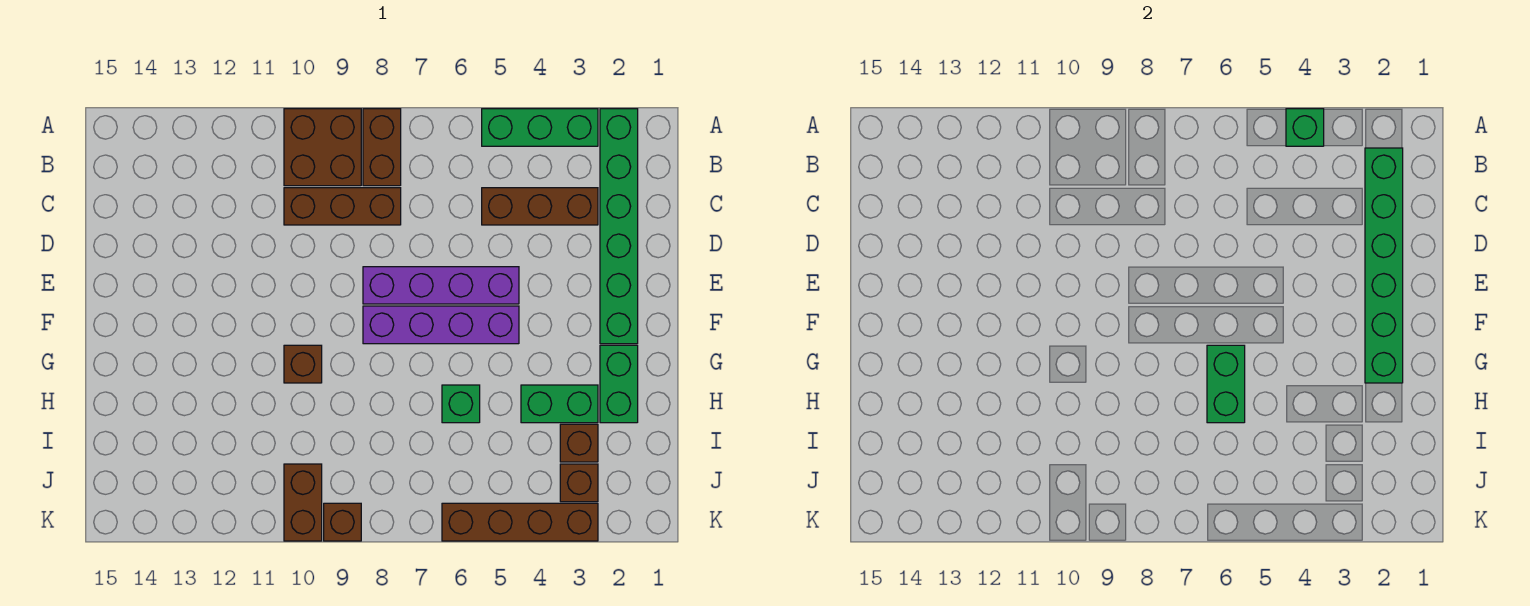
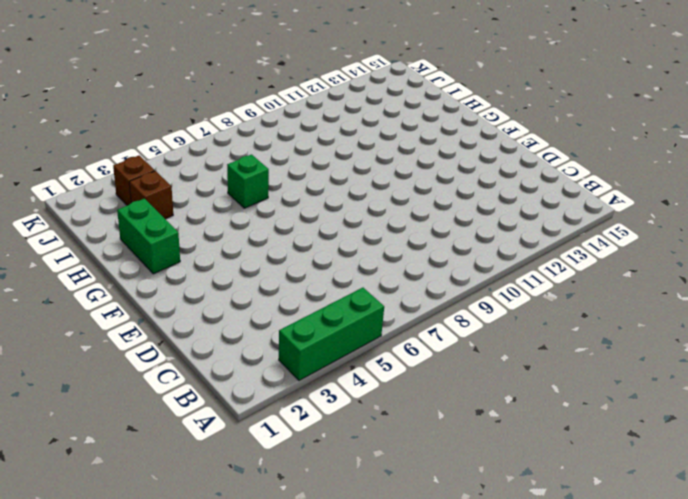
none -> green 1x6 brick [600,109,638,344]
none -> brown 1x2 brick [363,109,401,186]
none -> brown 2x2 brick [284,109,361,186]

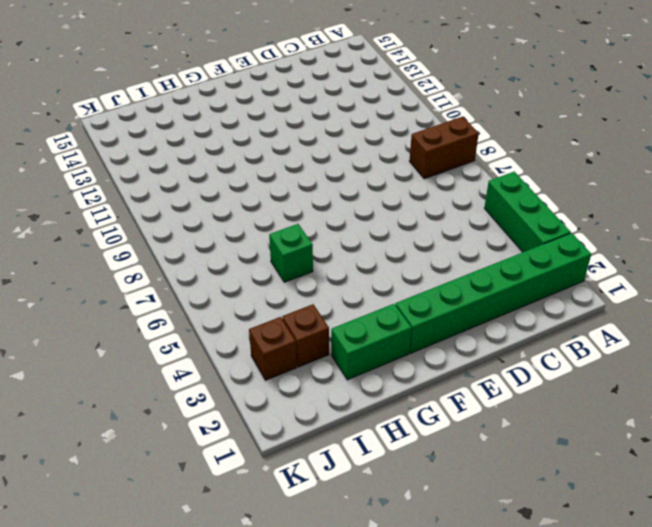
none -> brown 2x2 brick [284,109,361,186]
none -> brown 1x3 brick [482,188,598,225]
none -> brown 1x3 brick [284,188,401,225]

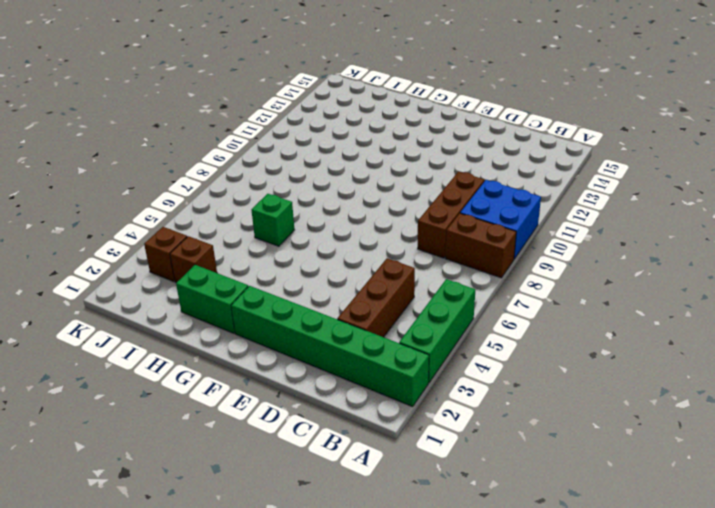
blue 2x2 brick [460,180,541,259] -> brown 2x2 brick [284,109,361,186]
none -> purple 1x4 brick [363,267,519,304]
none -> purple 1x4 brick [363,306,519,344]
none -> brown 1x1 brick [284,345,322,383]

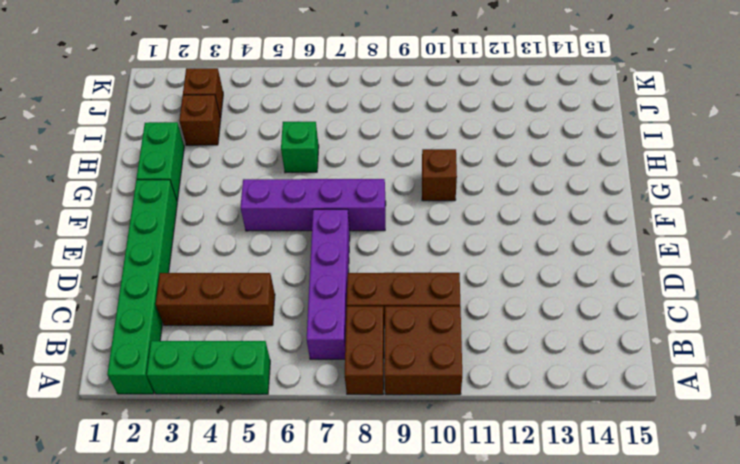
purple 1x4 brick [307,209,350,359] -> purple 1x4 brick turned to [363,267,519,304]
none -> green 1x2 brick [521,385,598,423]
none -> brown 1x2 brick [284,464,322,541]
none -> brown 1x4 brick [442,503,598,541]

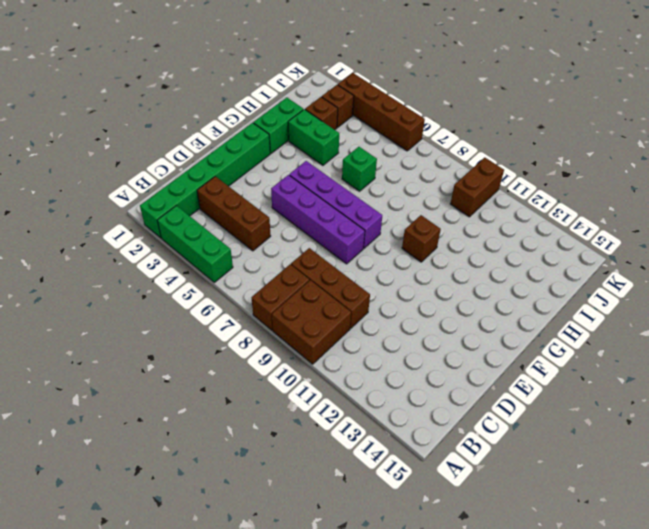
none -> brown 1x1 brick [324,503,361,541]
none -> green 1x1 brick [1286,109,1324,146]
none -> green 1x6 brick [1365,148,1403,383]

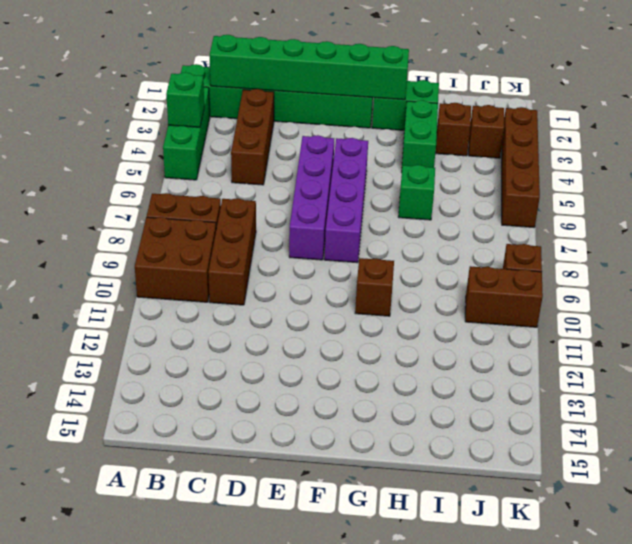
none -> green 1x2 brick [1207,345,1245,423]

